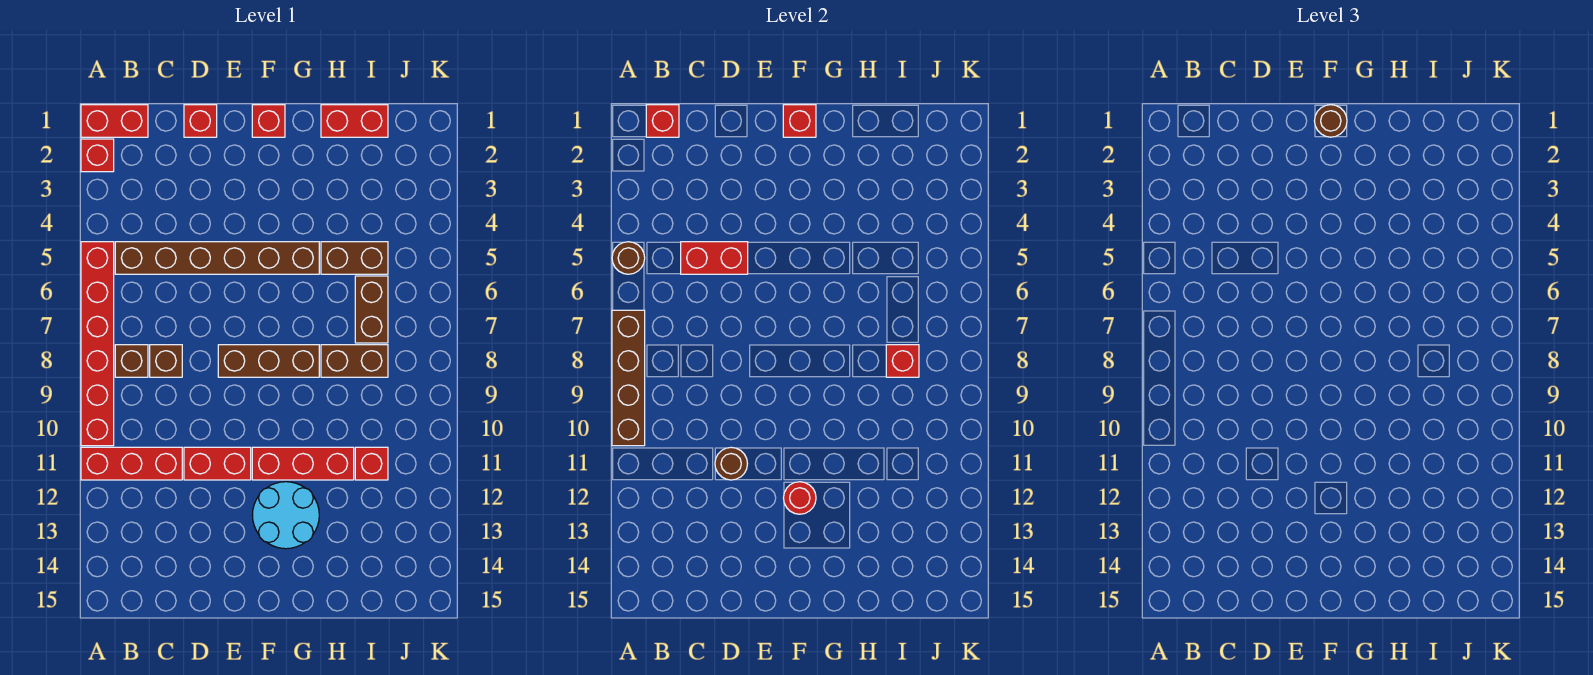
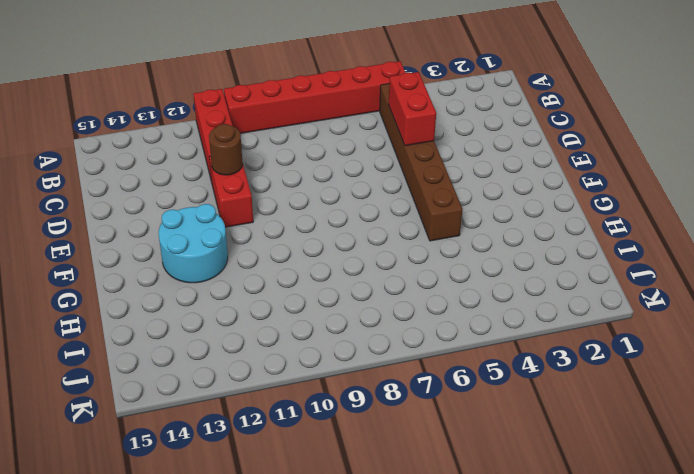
none -> red 1x2 brick [81,105,148,137]
none -> red 1x1 brick [81,139,114,172]
none -> brown 1x1 brick [115,345,148,377]

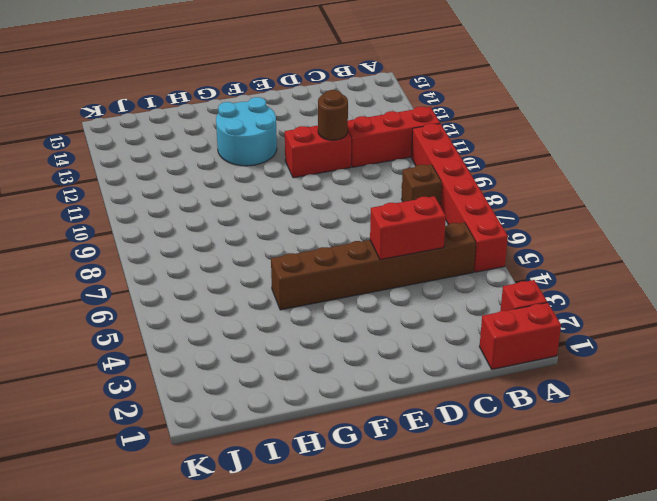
none -> brown 1x1 brick [150,345,182,377]
none -> red 1x1 brick [184,105,217,137]
none -> brown 1x3 brick [218,345,319,377]

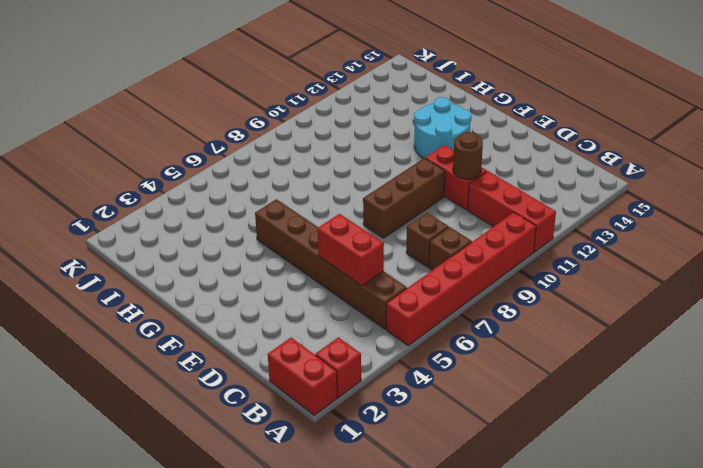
brown 1x3 brick [363,158,445,238] -> brown 1x3 brick turned to [218,345,319,377]
none -> red 1x1 brick [184,105,217,137]
none -> red 1x1 brick [252,105,285,137]
none -> red 1x3 brick [252,447,354,480]

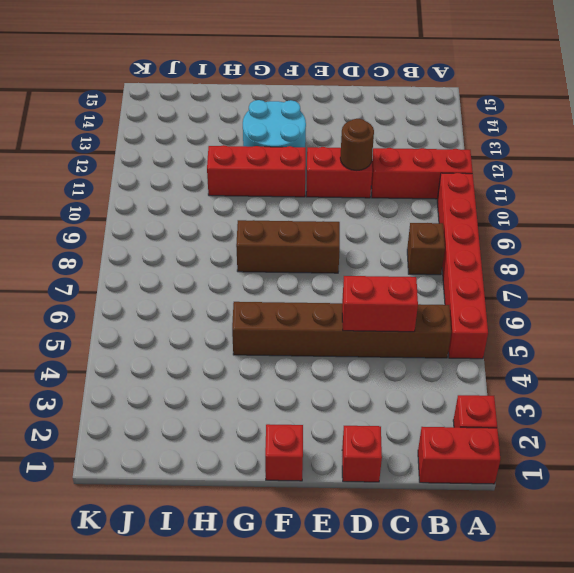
none -> brown 1x1 brick [150,345,182,377]
none -> red 1x2 brick [321,105,388,137]
none -> brown 1x2 brick [321,242,388,274]

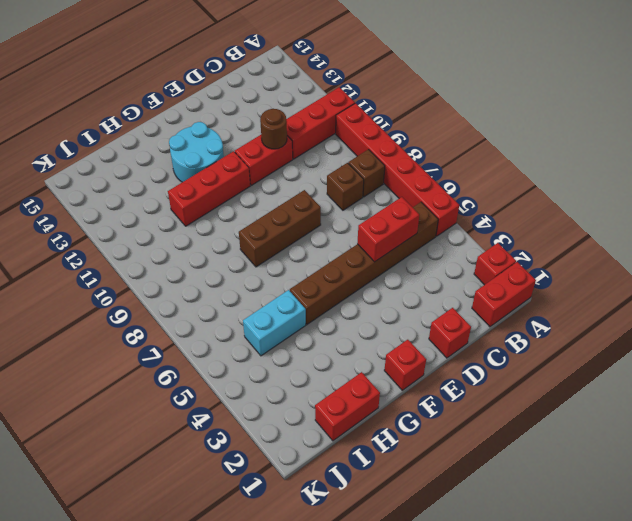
cyan 1x2 brick [243,290,306,356] -> brown 1x2 brick [321,242,388,274]
none -> brown 1x2 brick [321,345,388,377]
none -> brown 1x2 brick [355,276,388,343]
none -> red 1x1 brick [355,447,388,480]

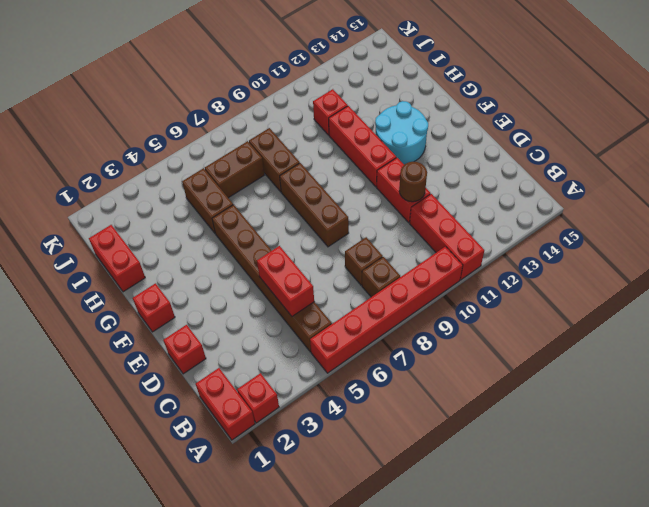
none -> brown 1x1 round brick [612,242,645,274]
none -> brown 1x4 brick [612,310,645,446]
none -> red 1x1 brick [646,105,679,137]

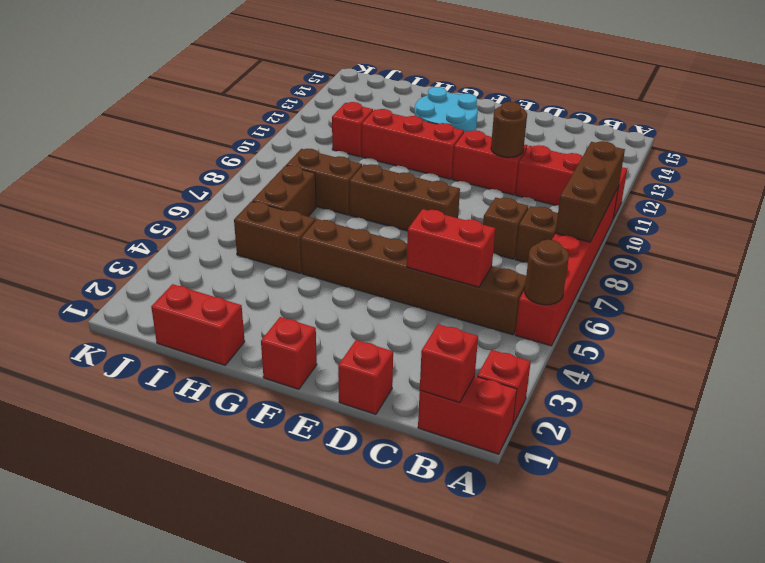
brown 1x3 brick [555,141,625,242] -> brown 1x4 brick [612,310,645,446]
none -> red 1x1 brick [783,105,816,137]
none -> red 1x1 round brick [784,482,816,514]
none -> red 1x1 brick [886,345,919,377]

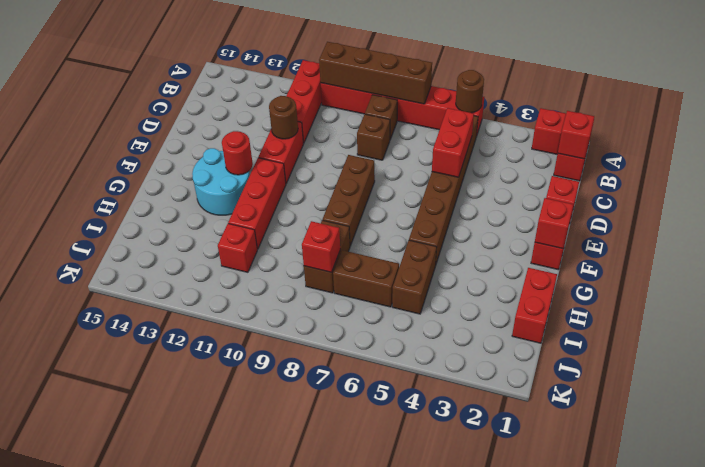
none -> brown 1x1 round brick [1315,105,1347,137]

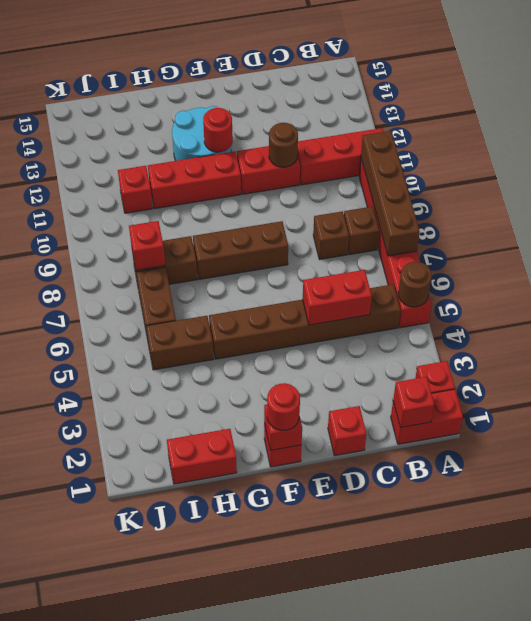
red 1x1 round brick [267,383,300,431] -> brown 1x1 round brick [1315,105,1347,137]

